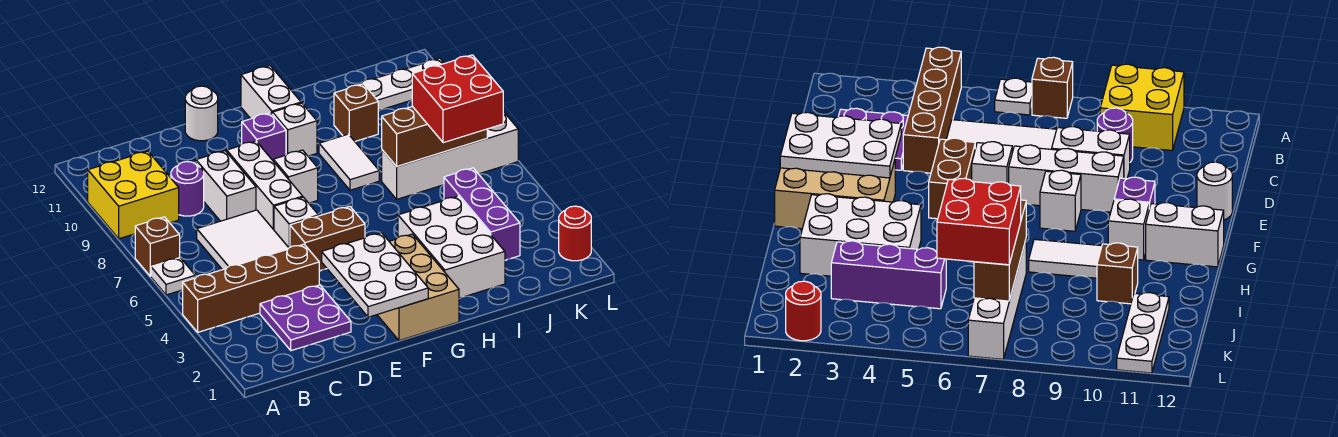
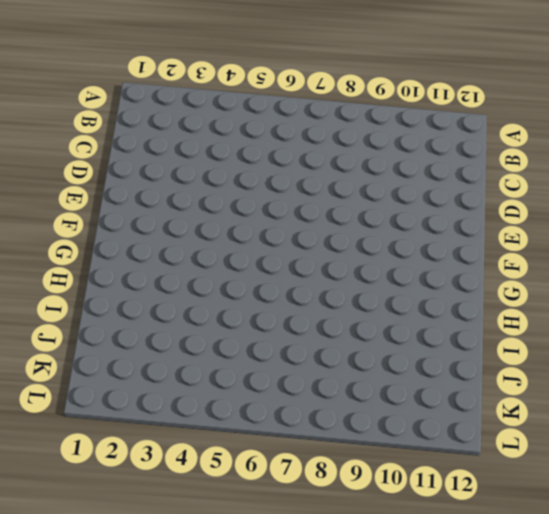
none -> brown 1x4 brick [183,244,319,332]
none -> white 1x1 plate [151,258,195,295]
none -> brown 1x1 brick [135,217,180,276]

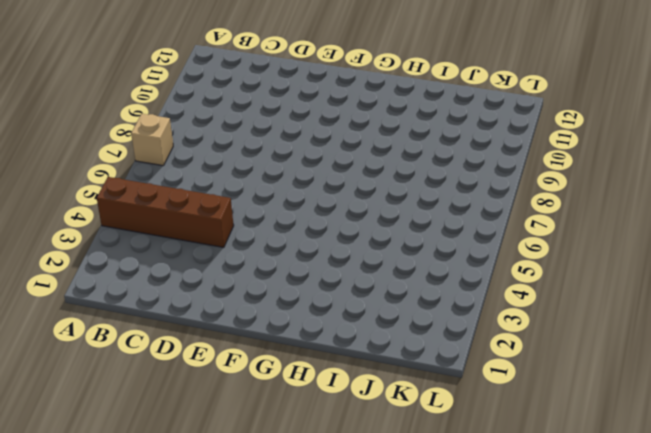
tan 1x1 brick [131,114,173,166] -> brown 1x1 brick [135,217,180,276]
none -> white 1x1 plate [151,258,195,295]
none -> yellow 2x2 brick [88,151,179,239]
none -> purple 2x2 plate [260,285,351,351]

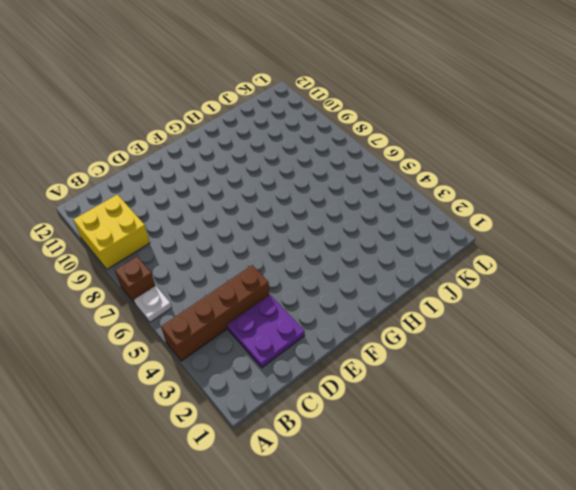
none -> white 2x3 tile [197,210,289,270]
none -> purple 1x1 round brick [171,162,204,216]
none -> white 1x2 brick [196,151,256,221]

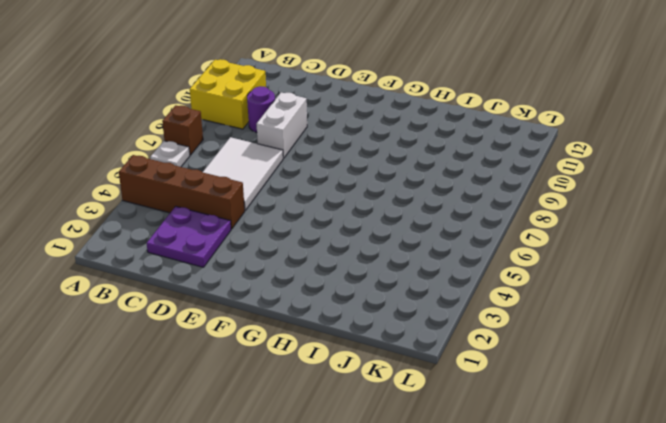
none -> brown 1x2 brick [290,206,365,271]
none -> white 1x1 brick [274,197,318,248]
none -> white 1x3 brick [227,141,303,230]

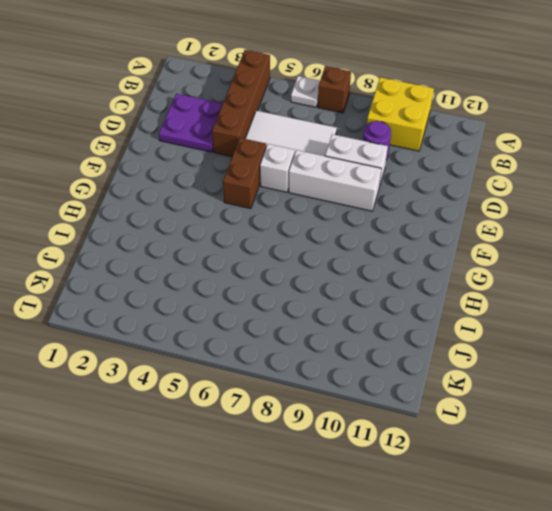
none -> white 1x1 round brick [185,86,218,141]
none -> tan 2x3 brick [377,234,459,341]
none -> white 1x1 brick [273,150,318,203]

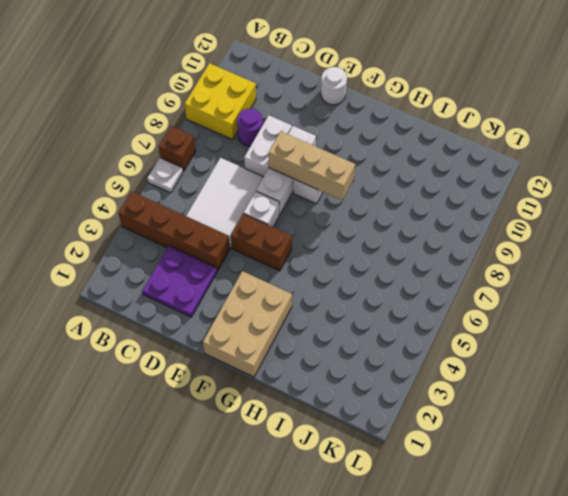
tan 1x3 brick [269,132,355,200] -> none
none -> purple 1x1 brick [242,113,286,160]
none -> white 1x1 brick [273,103,317,156]
none -> white 1x2 brick [241,66,301,119]

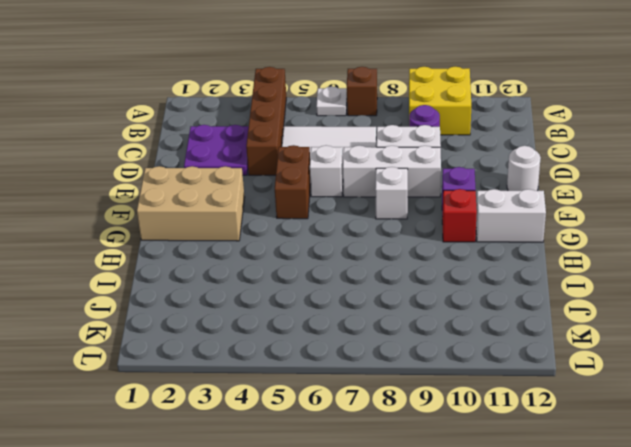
red 1x1 brick [442,189,477,242] -> white 1x1 brick [273,103,317,156]
none -> white 2x3 brick [398,196,505,298]
none -> white 1x2 tile [319,134,379,190]
none -> white 1x4 brick [382,112,518,199]

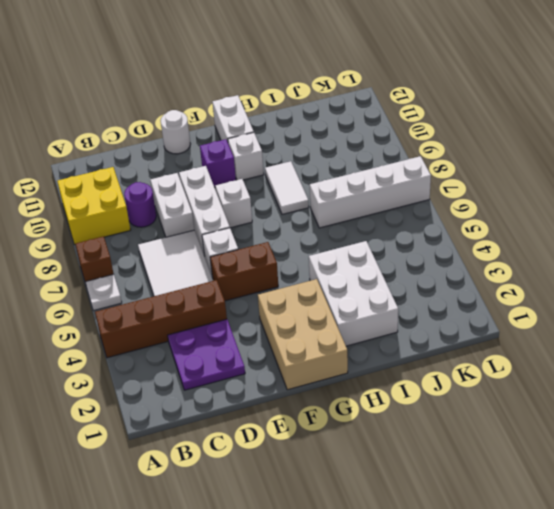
none -> brown 1x1 brick [334,84,378,141]
none -> purple 1x3 brick [444,168,520,260]
none -> white 1x3 plate [353,58,444,111]

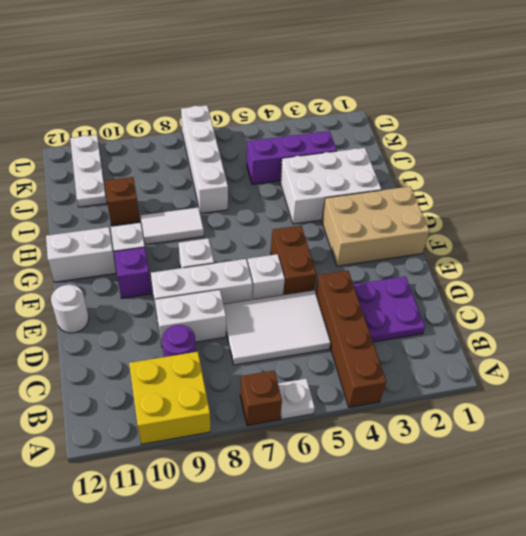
none -> red 1x1 round brick [559,206,591,261]
none -> white 2x3 plate [322,233,428,317]
none -> brown 1x3 brick [382,106,487,167]

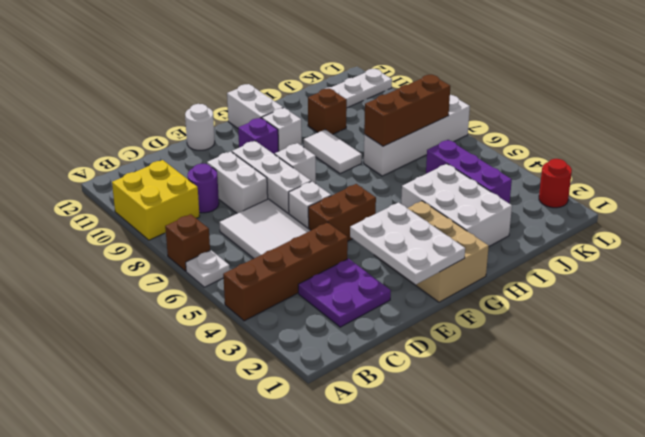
none -> red 2x2 brick [412,55,503,143]

